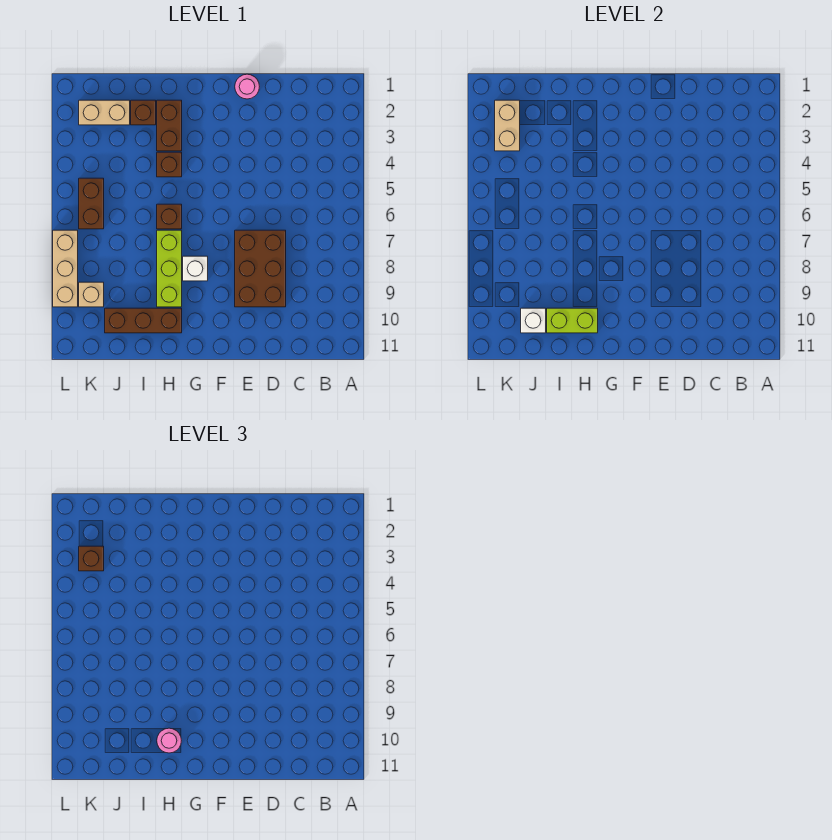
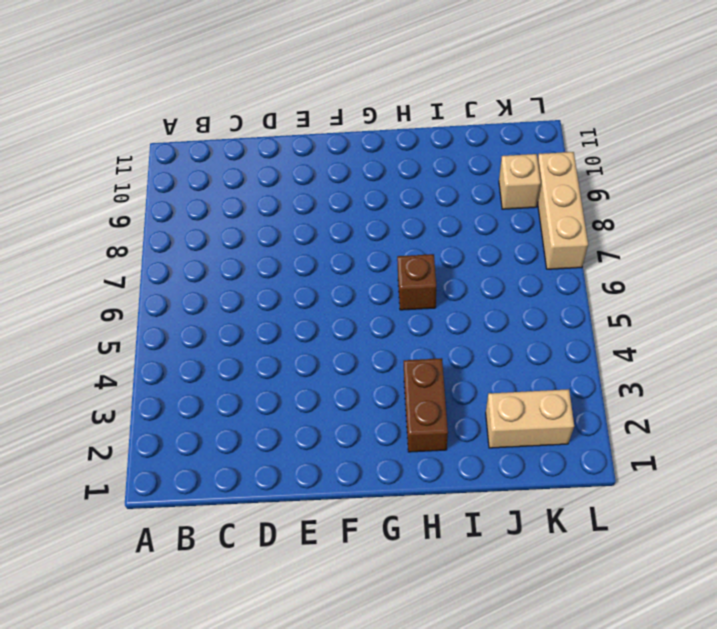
none -> brown 2x3 brick [235,230,286,307]
none -> pink 1x1 round brick [235,74,259,99]
none -> white 1x1 brick [183,256,208,281]

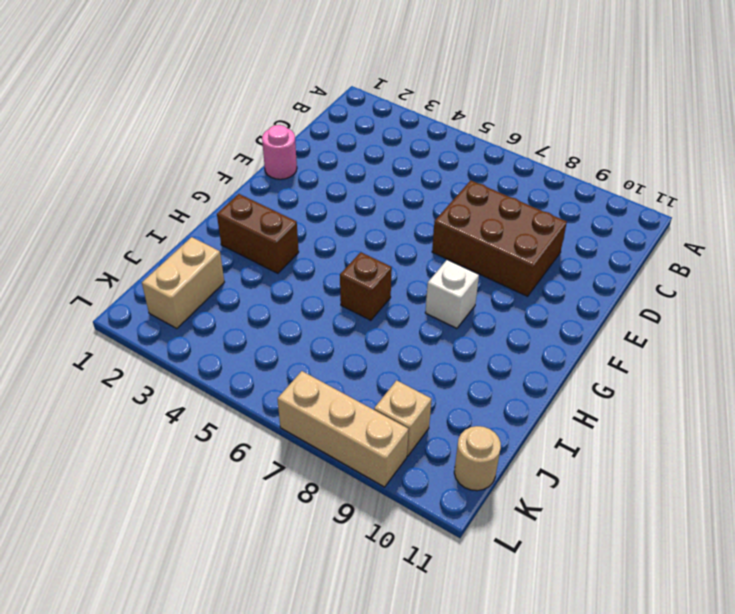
tan 1x1 round brick [454,426,501,491] -> none
none -> brown 1x1 brick [157,152,182,177]
none -> lime 1x3 brick [157,230,182,307]
none -> brown 1x3 brick [105,308,182,333]

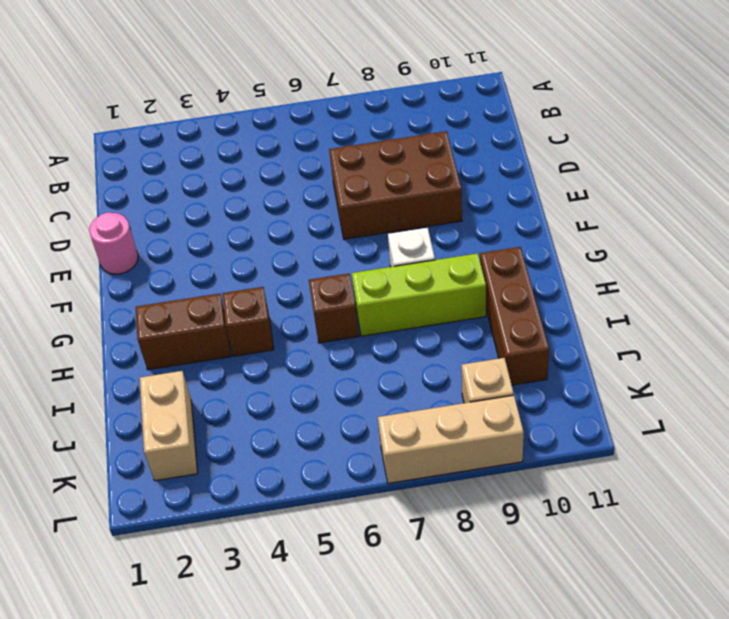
none -> brown 1x1 brick [131,100,156,125]
none -> brown 1x2 brick [79,178,104,229]
none -> lime 1x2 brick [547,308,598,333]

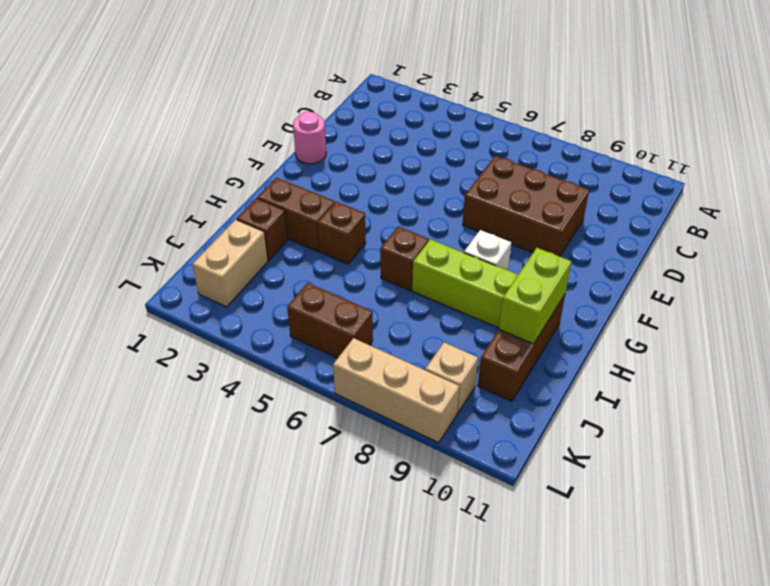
none -> white 1x1 brick [521,308,546,333]
none -> tan 1x2 brick [495,100,520,151]
none -> pink 1x1 round brick [157,728,181,753]

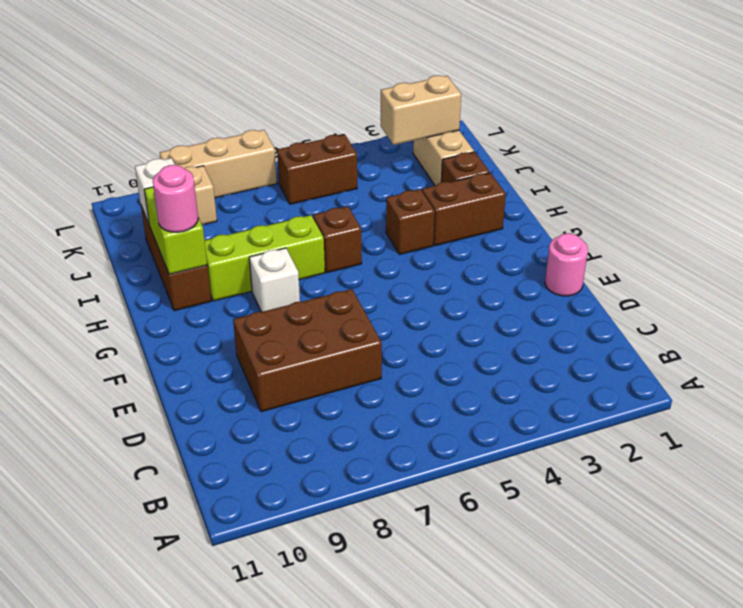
none -> brown 1x1 brick [79,546,104,571]

